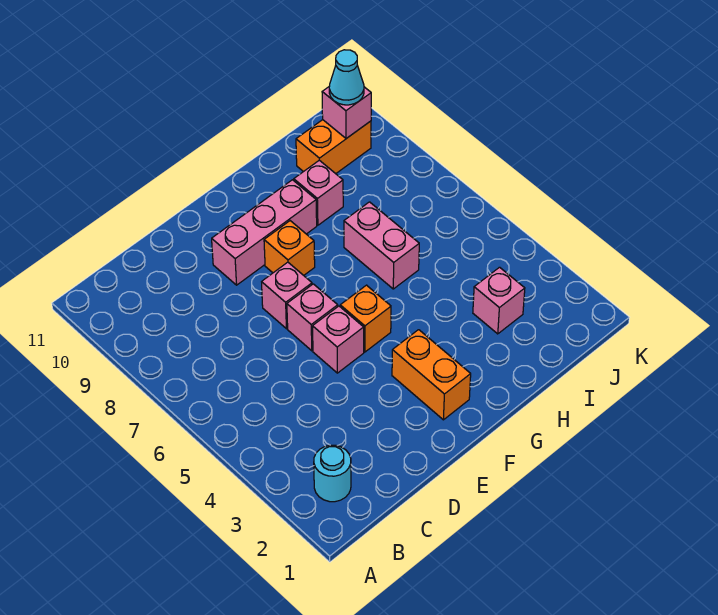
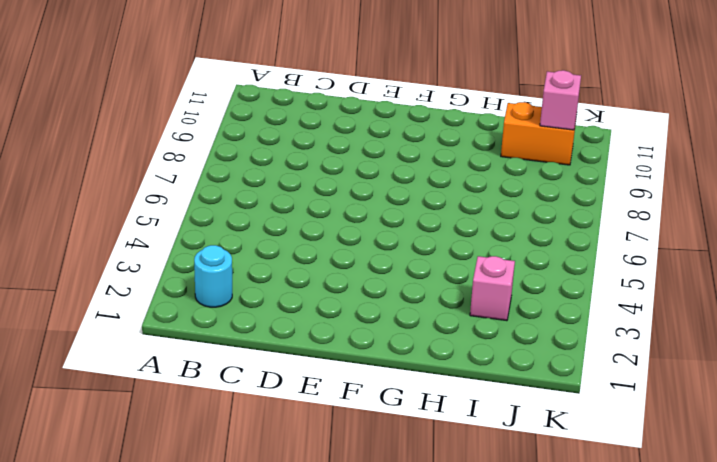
none -> pink 1x1 brick [313,306,364,373]
none -> pink 1x1 brick [287,284,338,351]
none -> pink 1x1 brick [262,262,312,329]

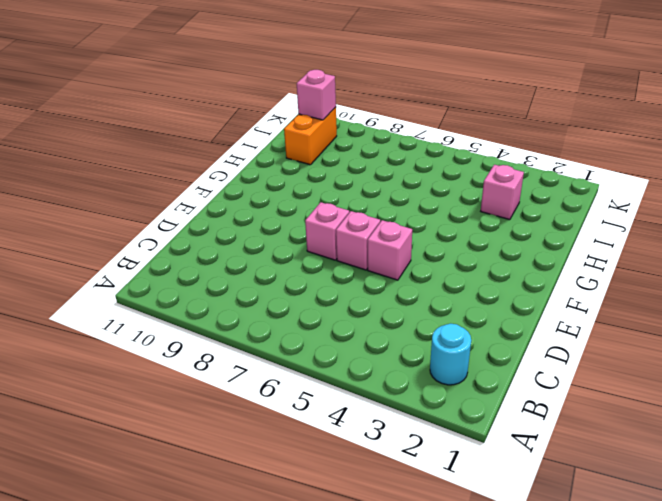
none -> pink 1x3 brick [212,180,317,285]
none -> orange 1x2 brick [392,330,471,420]
none -> orange 1x1 brick [340,285,391,352]

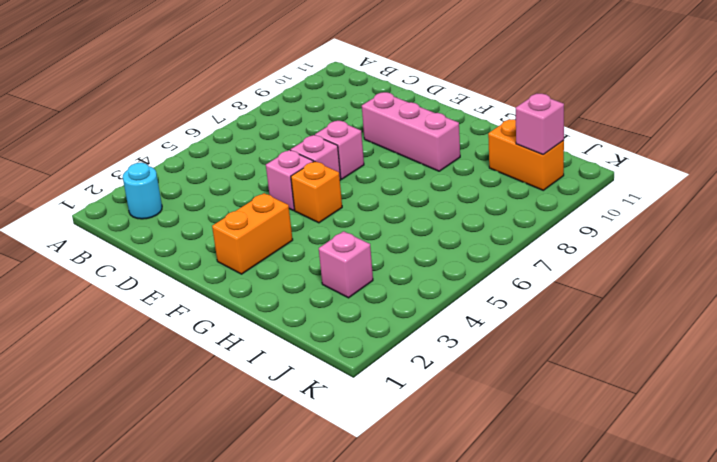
none -> orange 1x1 brick [264,221,315,275]
none -> pink 1x2 brick [344,202,419,289]
none -> pink 1x1 brick [294,160,343,225]

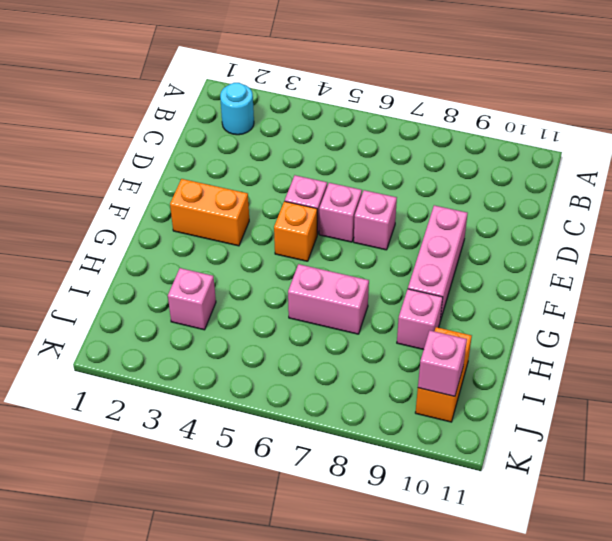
none -> orange 1x1 brick [264,221,315,275]
none -> cyan 1x1 cone [329,50,364,105]

